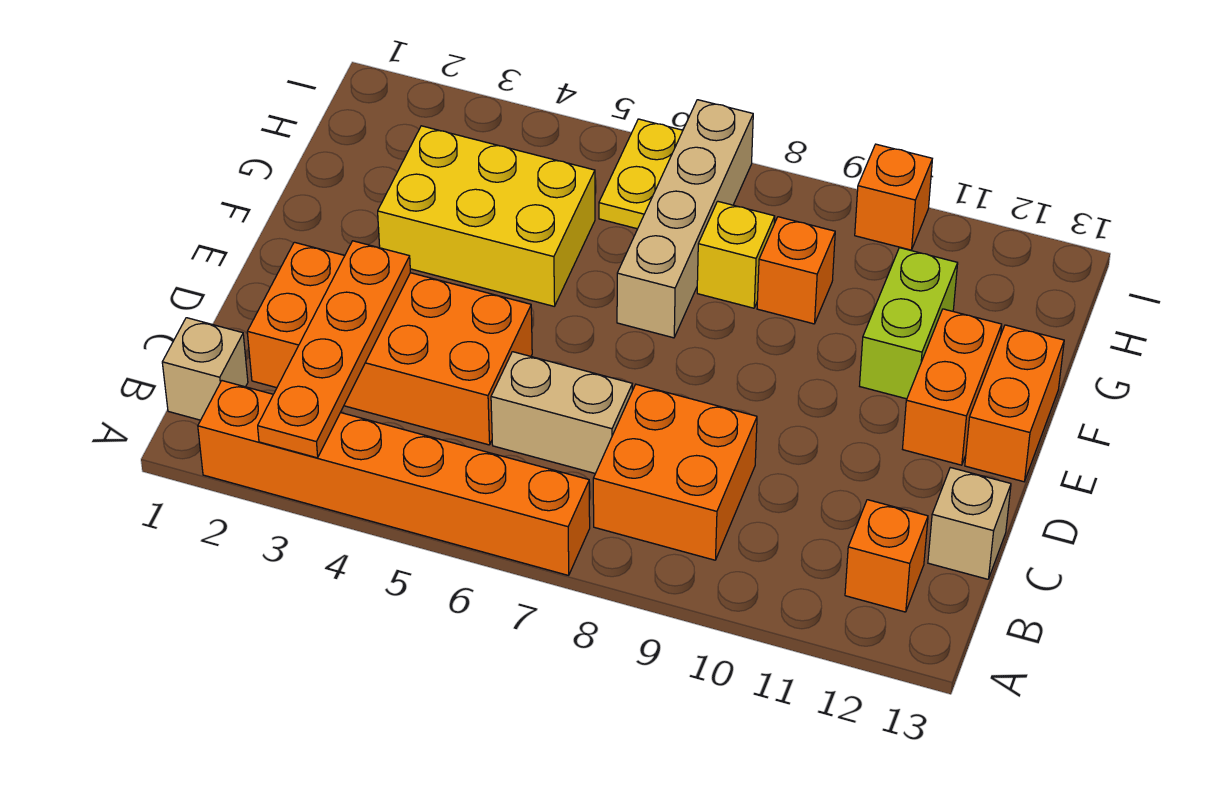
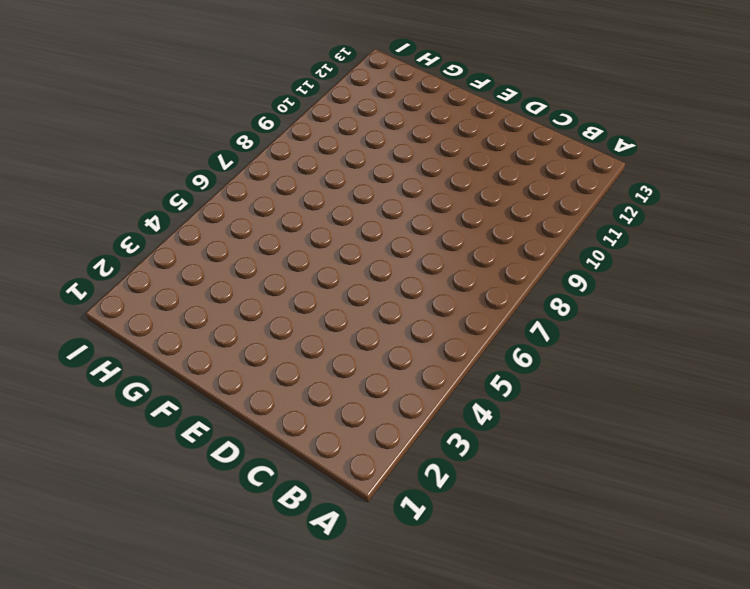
none -> orange 1x6 brick [198,381,590,575]
none -> tan 1x1 brick [162,318,248,420]
none -> orange 2x2 brick [593,384,757,560]

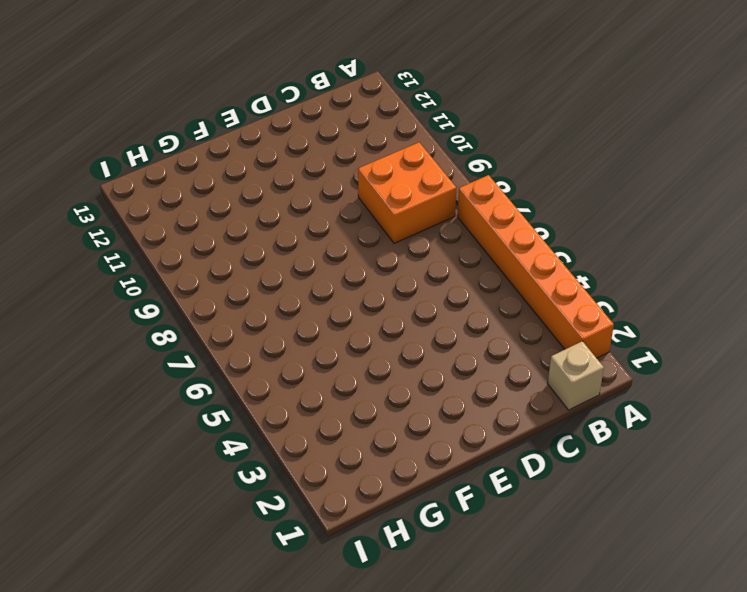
none -> orange 1x1 brick [845,500,928,612]
none -> orange 2x4 brick [247,242,532,445]
none -> tan 1x2 brick [491,352,632,474]

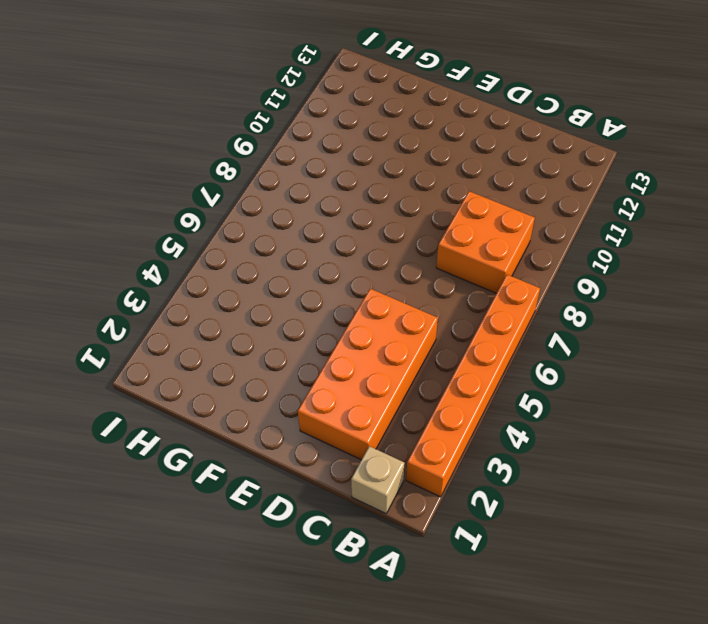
none -> orange 1x1 brick [845,500,928,612]
none -> tan 1x2 brick [491,352,632,474]
none -> tan 1x1 brick [928,468,1011,579]

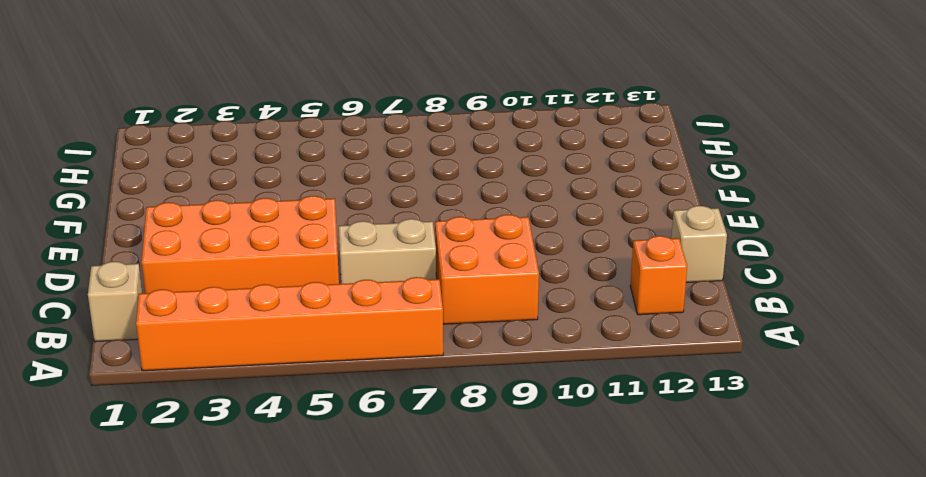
none -> orange 1x2 brick [903,309,1002,465]
none -> orange 1x2 brick [965,325,1064,482]
none -> yellow 2x3 brick [378,126,595,306]

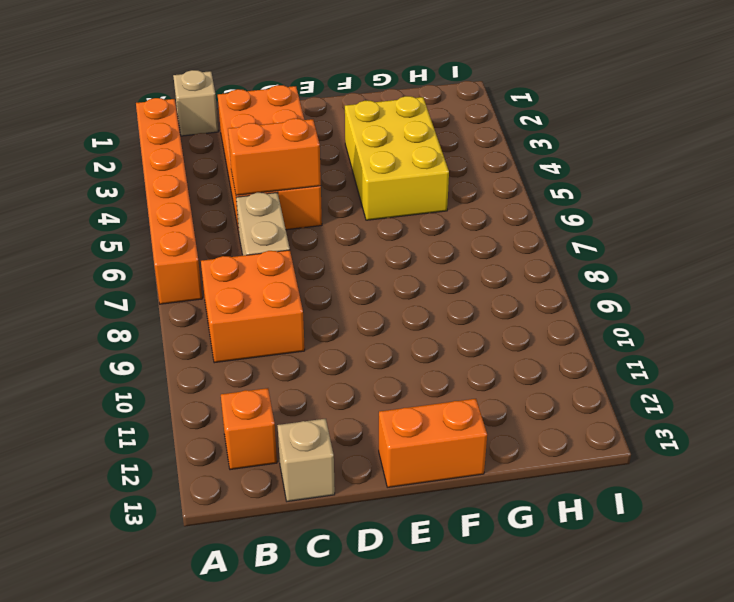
orange 1x2 brick [228,118,321,195] -> orange 1x2 brick moved to [903,309,1002,465]
none -> tan 1x4 brick [617,100,753,338]
none -> lime 1x2 brick [860,248,958,399]
none -> yellow 1x1 brick [697,201,775,308]

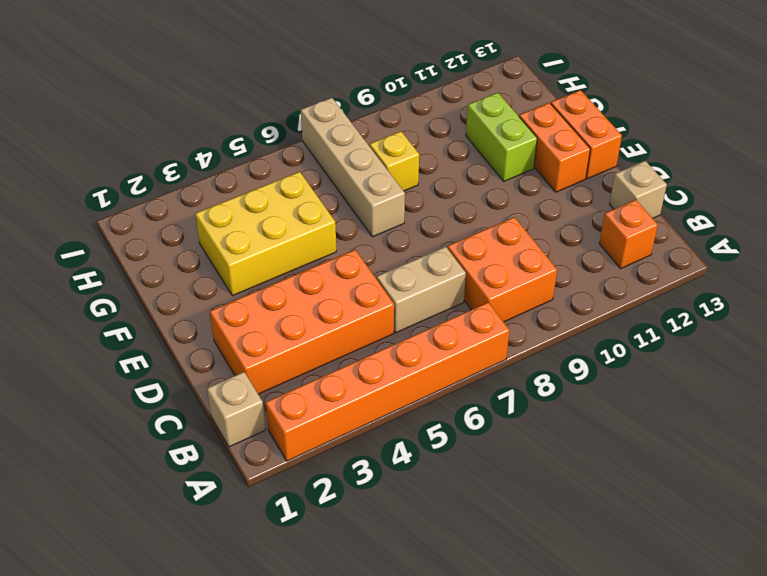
none -> orange 1x1 brick [757,217,835,324]
none -> yellow 1x2 plate [599,119,683,229]
none -> orange 1x1 brick [855,144,932,250]

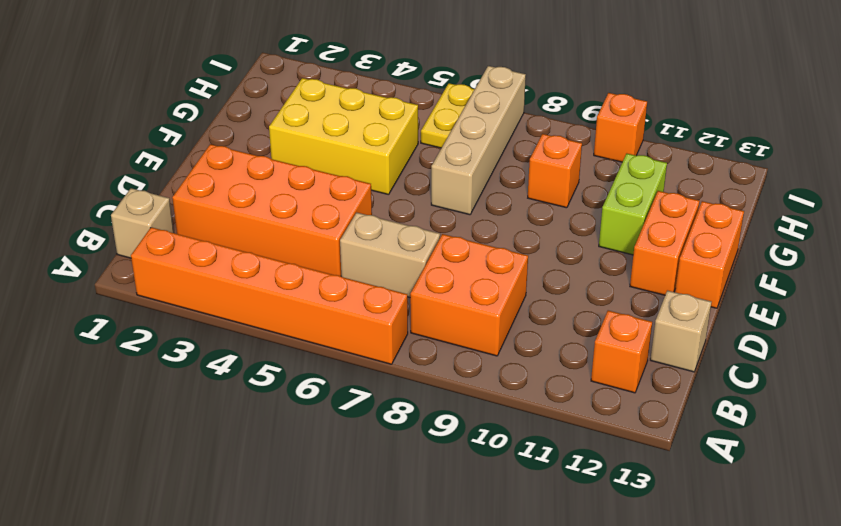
none -> yellow 1x1 brick [697,201,775,308]
none -> orange 1x4 plate [258,241,410,458]

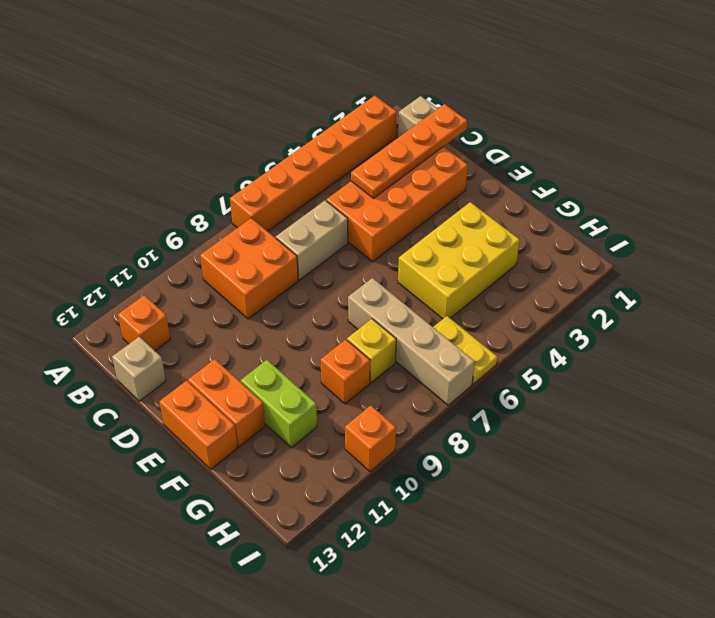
orange 1x4 plate [351,104,467,198] -> orange 1x4 plate turned to [258,241,410,458]

